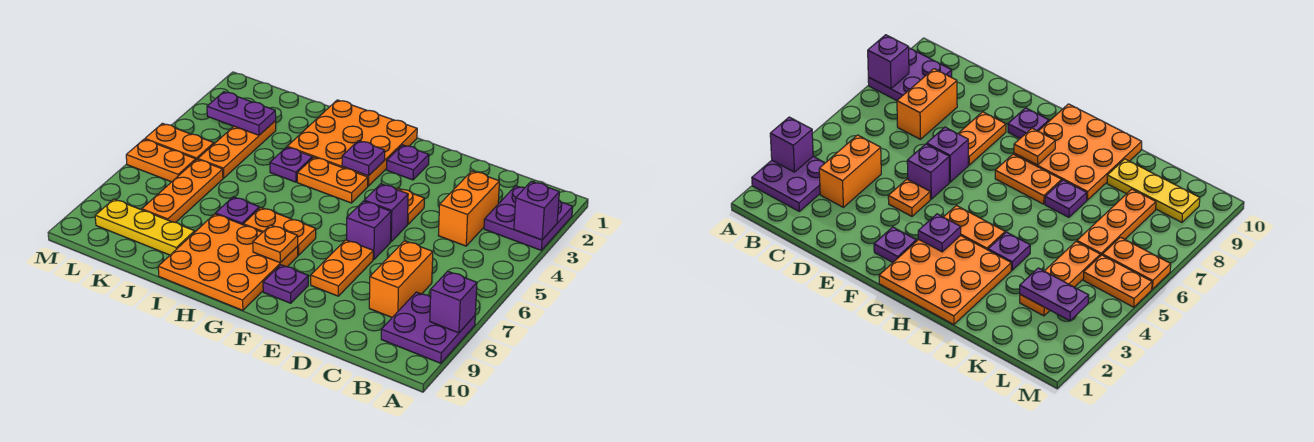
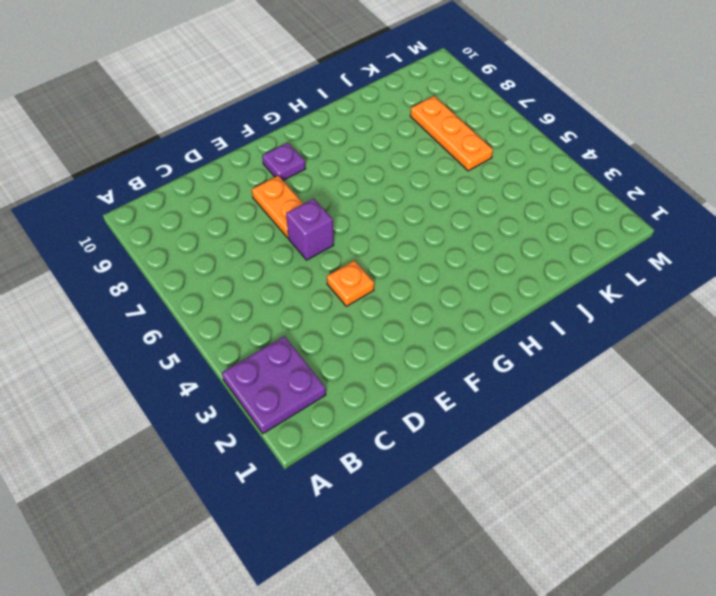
none -> purple 2x2 plate [381,292,475,363]
none -> orange 1x2 brick [438,171,499,246]
none -> orange 1x2 brick [369,241,433,317]

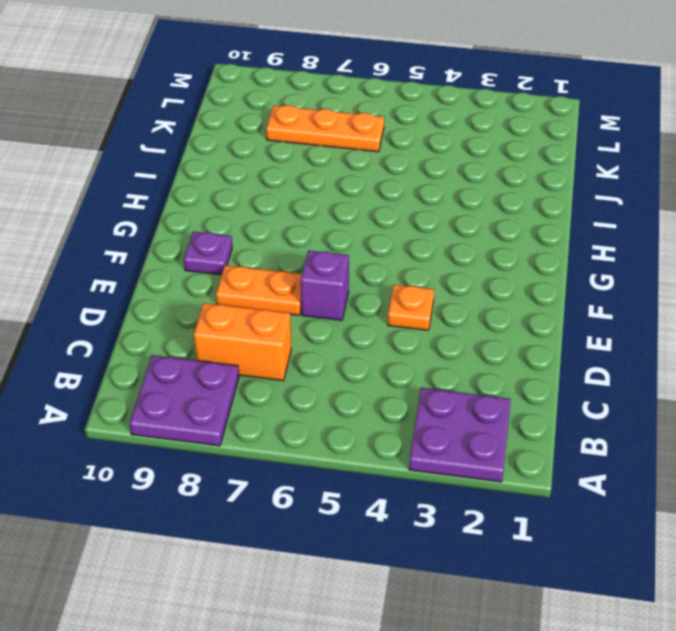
none -> orange 1x2 brick [438,171,499,246]
none -> purple 1x1 brick [364,184,408,242]
none -> purple 1x1 plate [387,145,429,180]

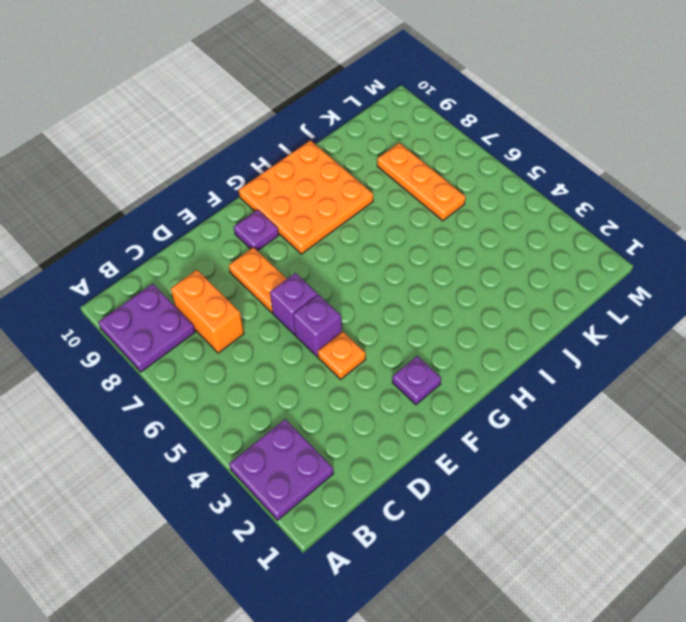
none -> orange 1x2 brick [438,171,499,246]
none -> orange 3x3 plate [287,100,417,186]
none -> orange 1x2 plate [297,157,368,203]

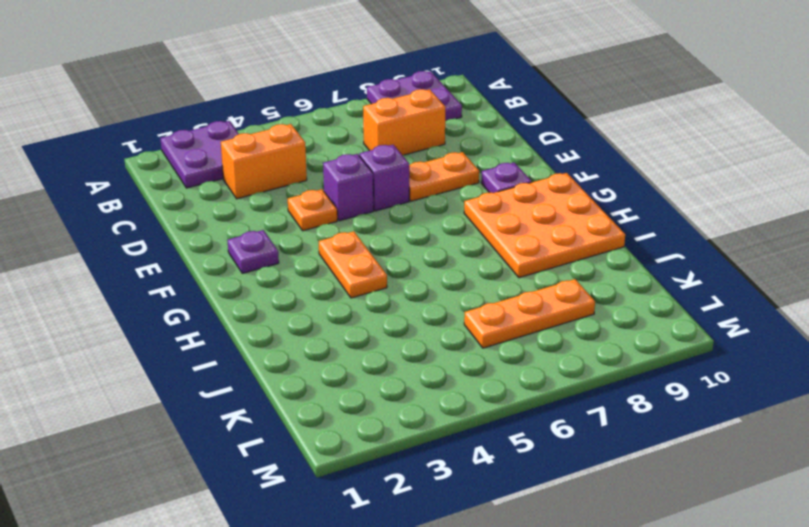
none -> orange 3x3 plate [287,100,417,186]
none -> orange 1x2 plate [243,208,316,255]
none -> purple 1x1 plate [270,147,312,182]

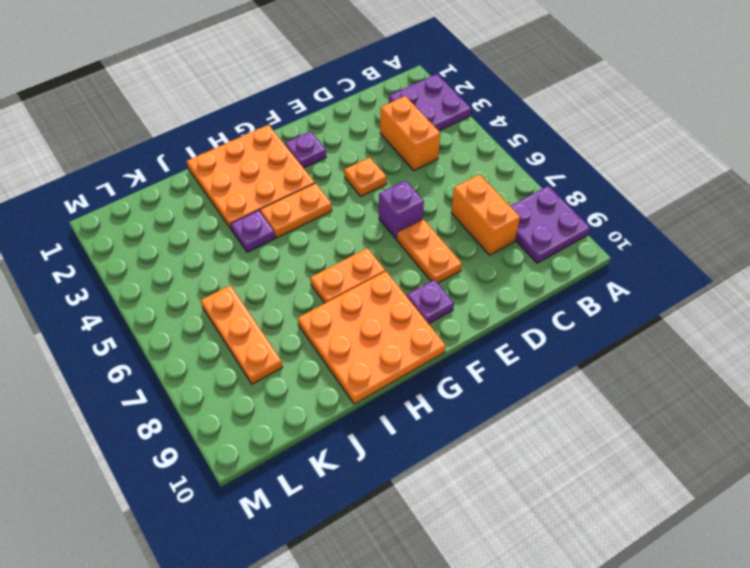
none -> purple 1x1 brick [364,184,408,242]
none -> purple 1x1 plate [216,197,259,225]
none -> yellow 1x3 plate [95,199,195,255]

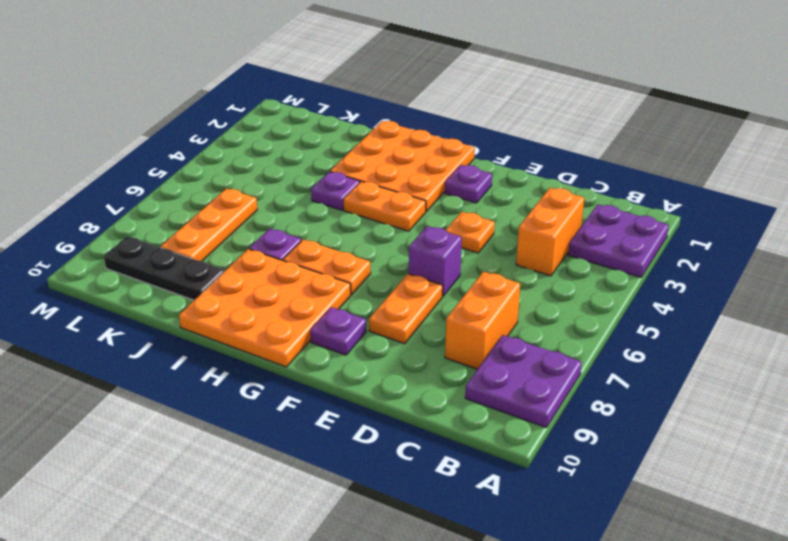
black 1x3 plate [104,236,224,300] -> yellow 1x3 plate [95,199,195,255]
none -> purple 1x1 brick [364,184,408,242]
none -> orange 1x3 plate [198,121,276,178]
none -> orange 1x2 plate [145,123,214,160]

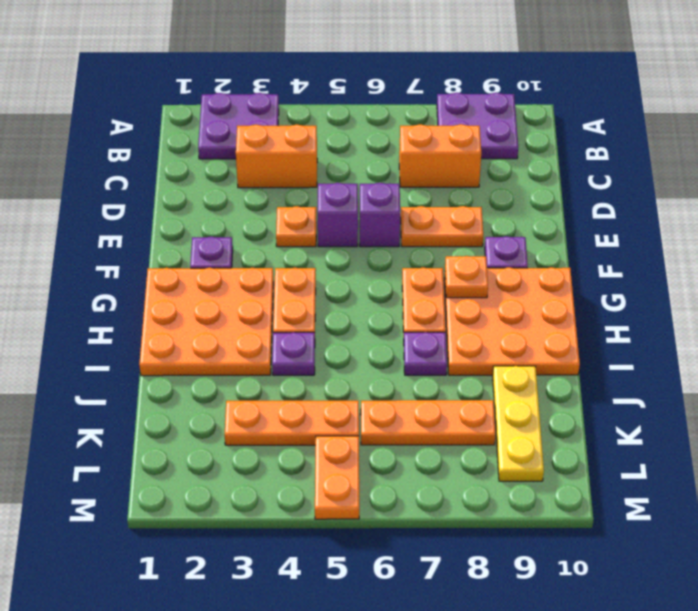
none -> orange 1x2 plate [126,139,196,182]
none -> purple 1x1 brick [514,181,559,240]
none -> purple 1x1 brick [430,271,477,333]

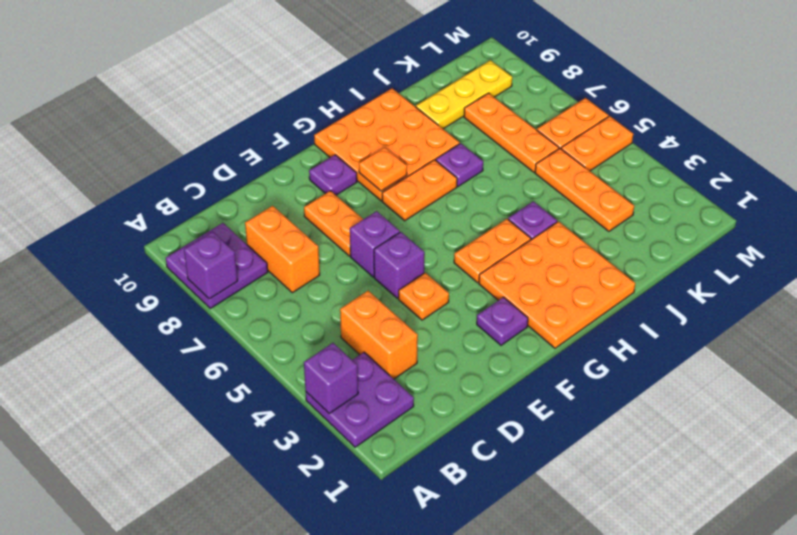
none -> purple 1x1 plate [342,141,385,176]
none -> purple 1x2 plate [207,92,276,135]

